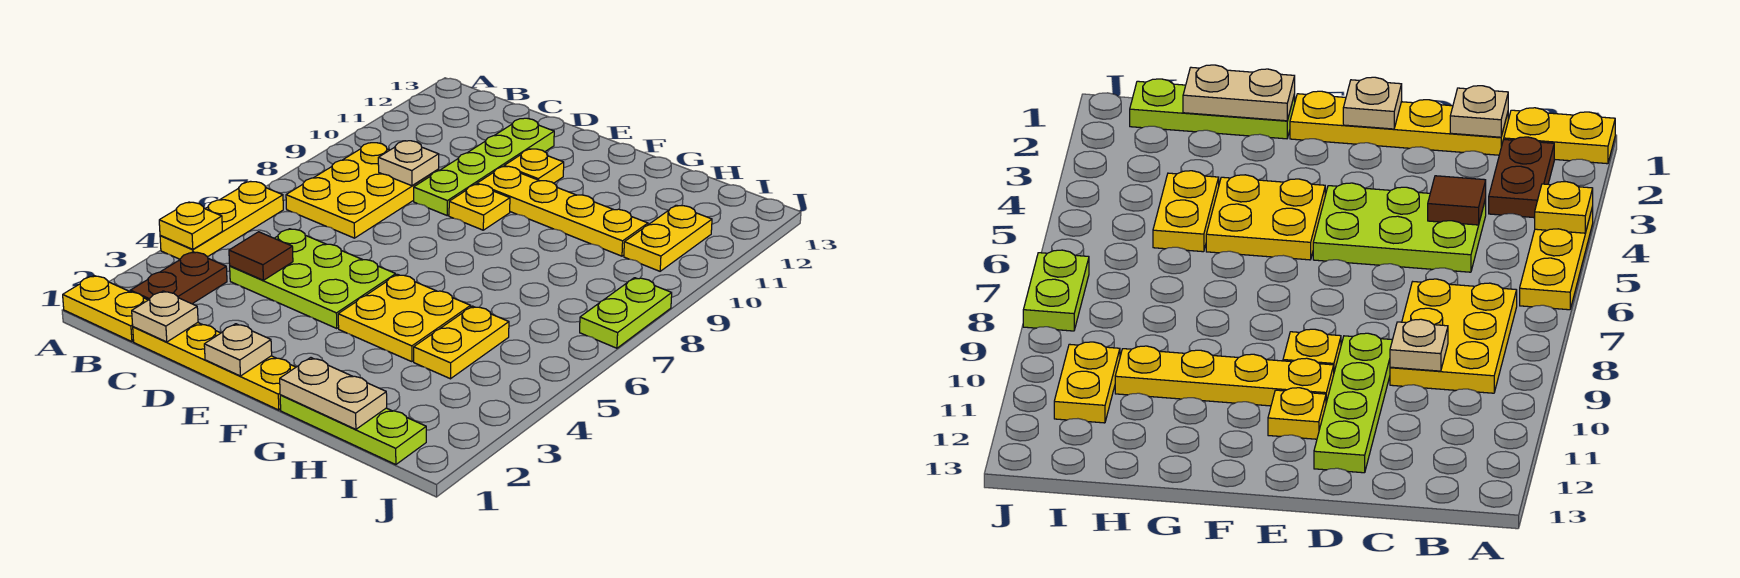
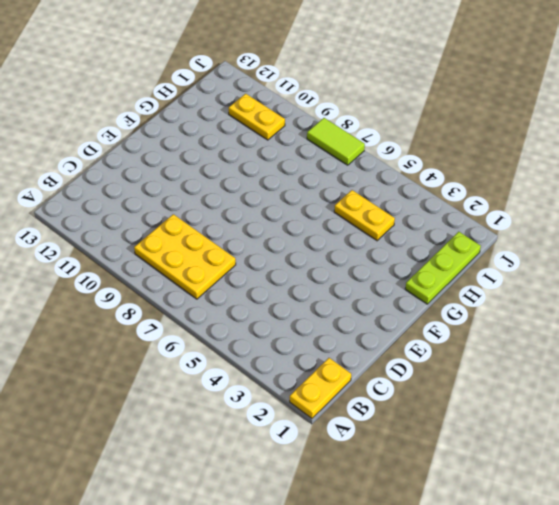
lime 1x2 tile [307,118,365,165] -> lime 1x2 plate [580,278,672,348]
none -> yellow 1x3 plate [160,181,283,259]
none -> brown 1x2 plate [130,252,227,304]
none -> yellow 1x4 plate [133,323,296,410]

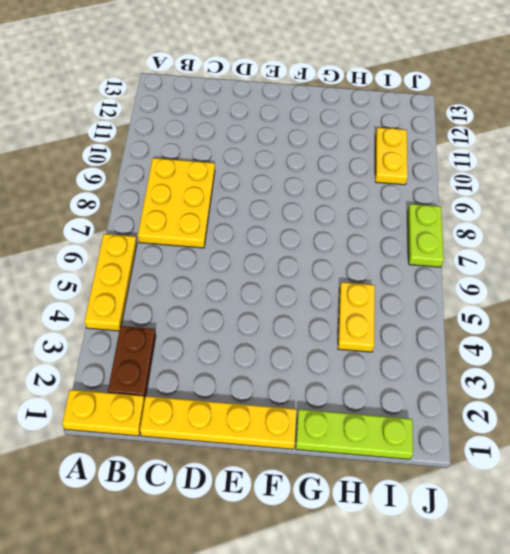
none -> lime 2x3 plate [230,229,396,328]
none -> lime 1x4 plate [414,118,554,216]
none -> yellow 1x1 plate [449,184,510,230]

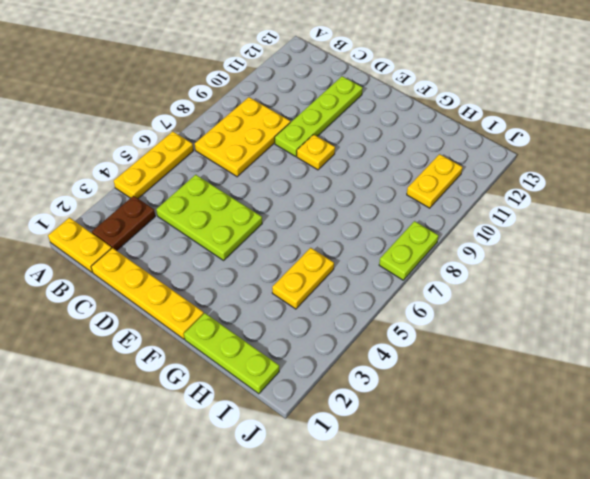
none -> yellow 1x4 plate [477,166,648,256]
none -> yellow 1x1 plate [504,149,564,183]
none -> yellow 2x2 plate [338,275,471,362]

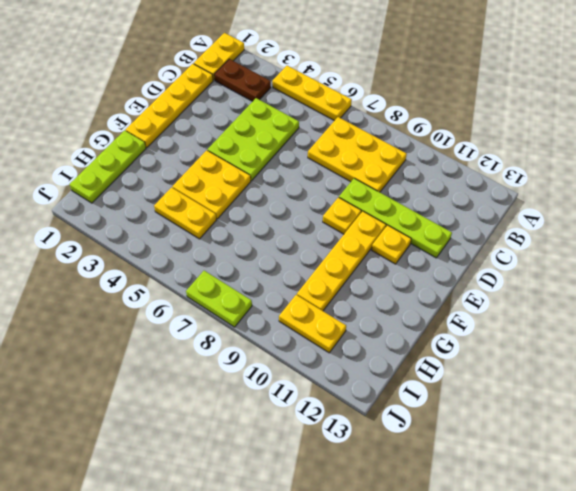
none -> yellow 1x1 plate [159,202,222,249]
none -> tan 1x1 plate [132,291,198,342]
none -> brown 1x1 tile [229,232,293,280]

